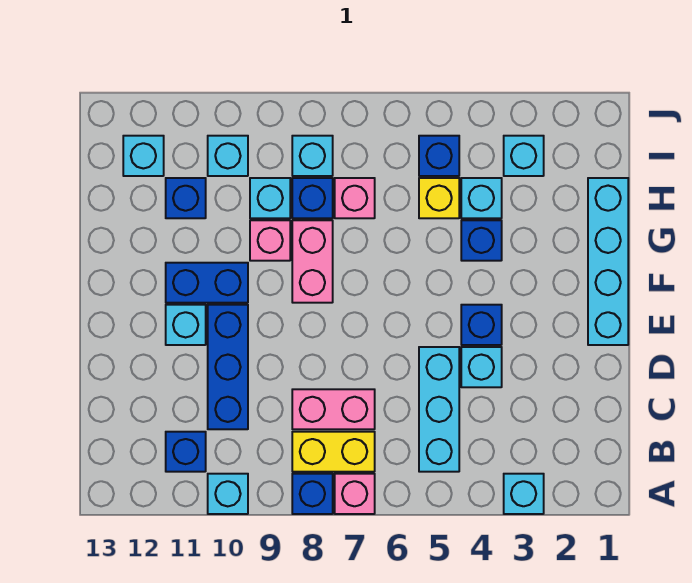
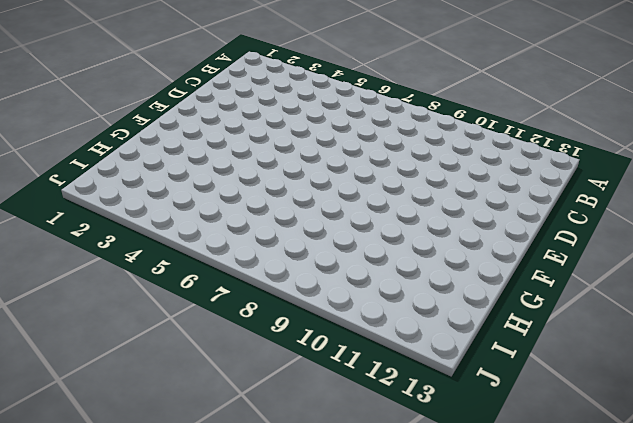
none -> cyan 1x1 brick [504,474,544,514]
none -> pink 1x1 brick [335,474,375,514]
none -> blue 1x1 brick [292,474,333,514]

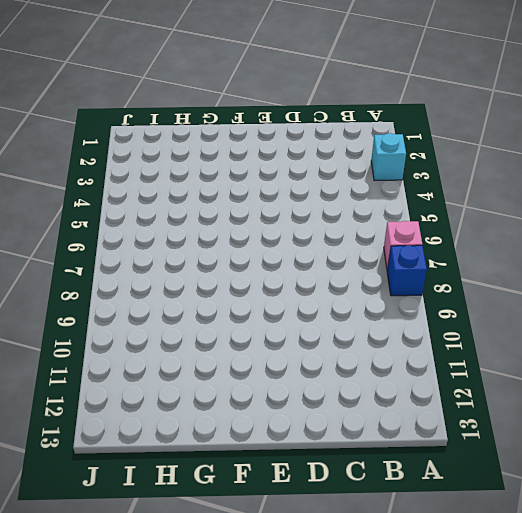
none -> cyan 1x1 brick [208,474,248,514]
none -> cyan 1x3 brick [419,347,459,472]
none -> yellow 1x2 brick [292,432,375,472]

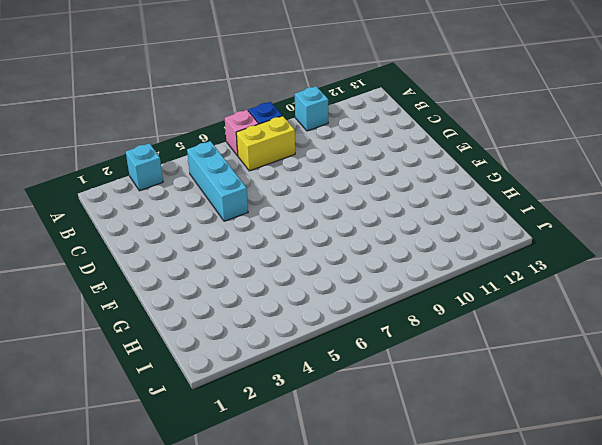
none -> blue 1x1 brick [166,432,206,472]
none -> pink 1x2 brick [292,389,375,429]
none -> blue 1x3 brick [208,305,248,429]

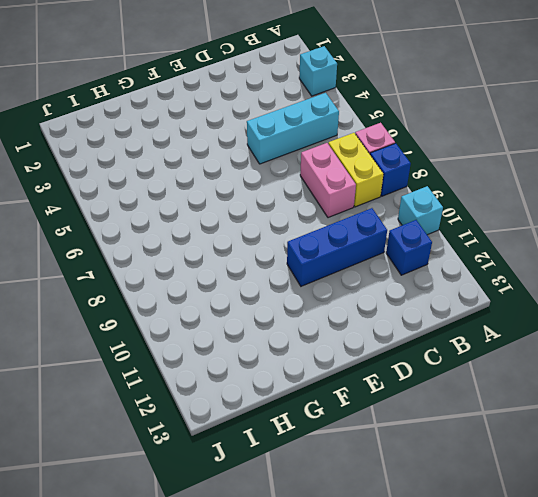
none -> cyan 1x1 brick [461,347,502,387]
none -> cyan 1x4 brick [588,178,628,345]
none -> blue 1x1 brick [461,305,502,345]

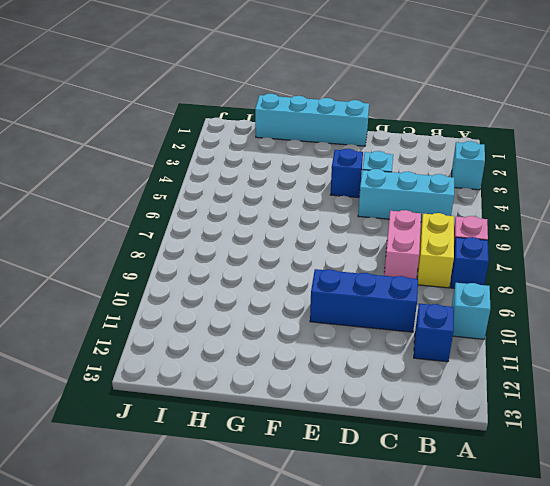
none -> cyan 1x1 brick [166,305,206,345]
none -> pink 1x2 brick [292,220,333,303]
none -> blue 1x2 brick [166,263,248,303]

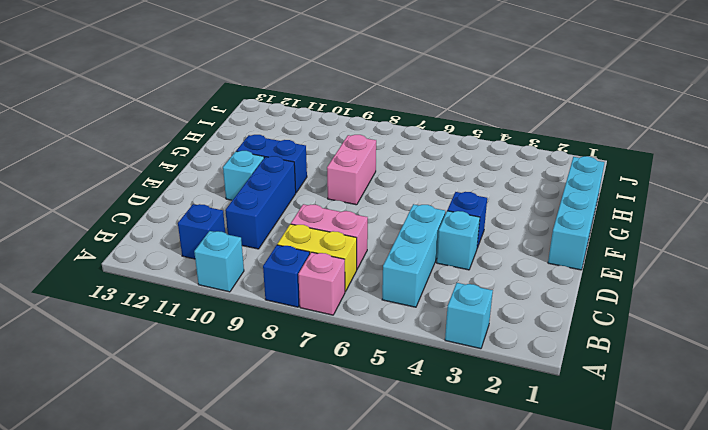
none -> blue 1x1 brick [461,220,502,261]
none -> pink 1x1 brick [250,220,290,261]
none -> cyan 1x1 brick [461,178,502,218]

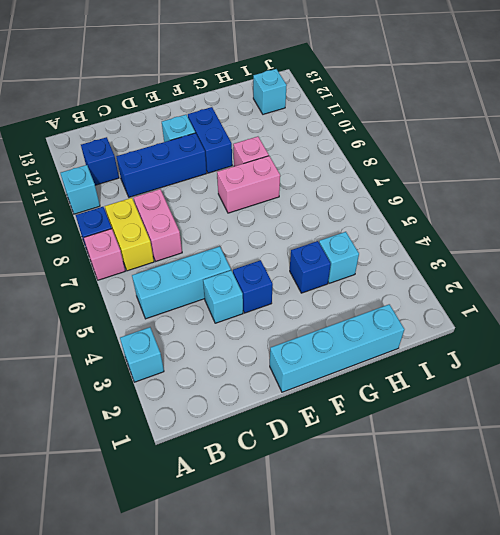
none -> yellow 1x1 brick [419,178,459,218]
none -> pink 1x1 brick [335,178,375,218]
none -> blue 1x1 brick [292,178,333,218]

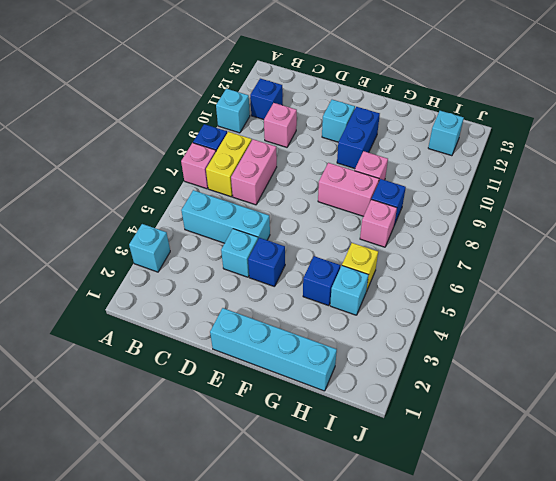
pink 1x1 brick [264,103,297,147] -> blue 1x3 brick [208,305,248,429]
none -> cyan 1x1 brick [250,178,290,218]
none -> blue 1x1 brick [166,178,206,218]
none -> cyan 1x1 brick [504,136,544,176]

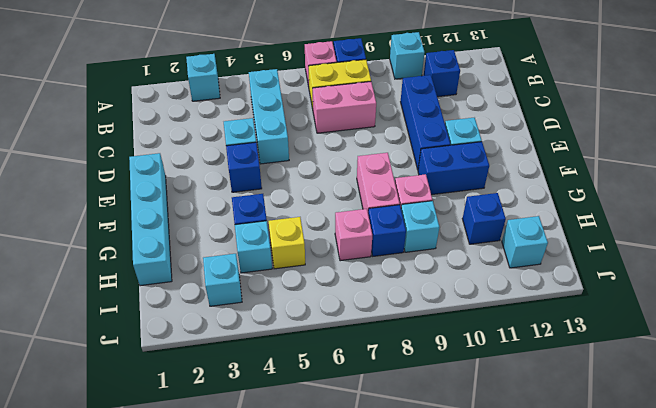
none -> blue 1x1 brick [419,136,459,176]
none -> cyan 1x1 brick [292,136,333,176]
none -> cyan 1x1 brick [208,136,248,176]

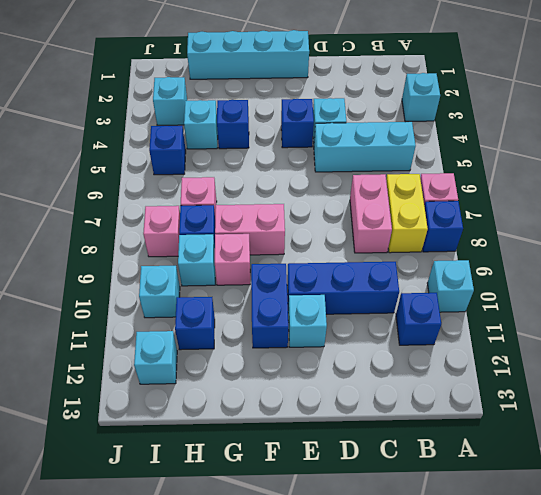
pink 1x1 brick [143,206,180,257] -> cyan 1x1 brick [292,136,333,176]
none -> yellow 1x1 brick [419,178,459,218]

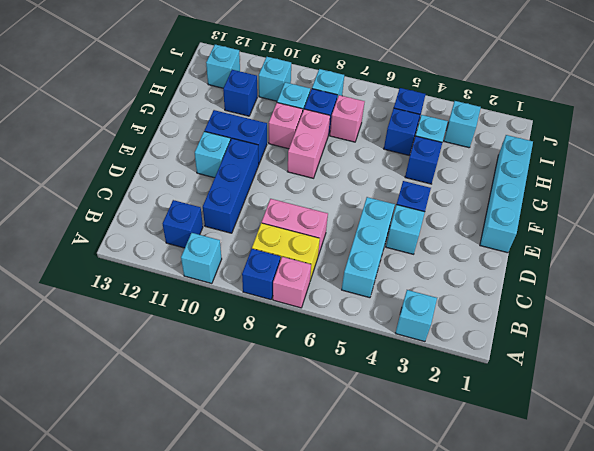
blue 1x1 brick [384,108,420,155] -> yellow 1x1 brick [419,178,459,218]

